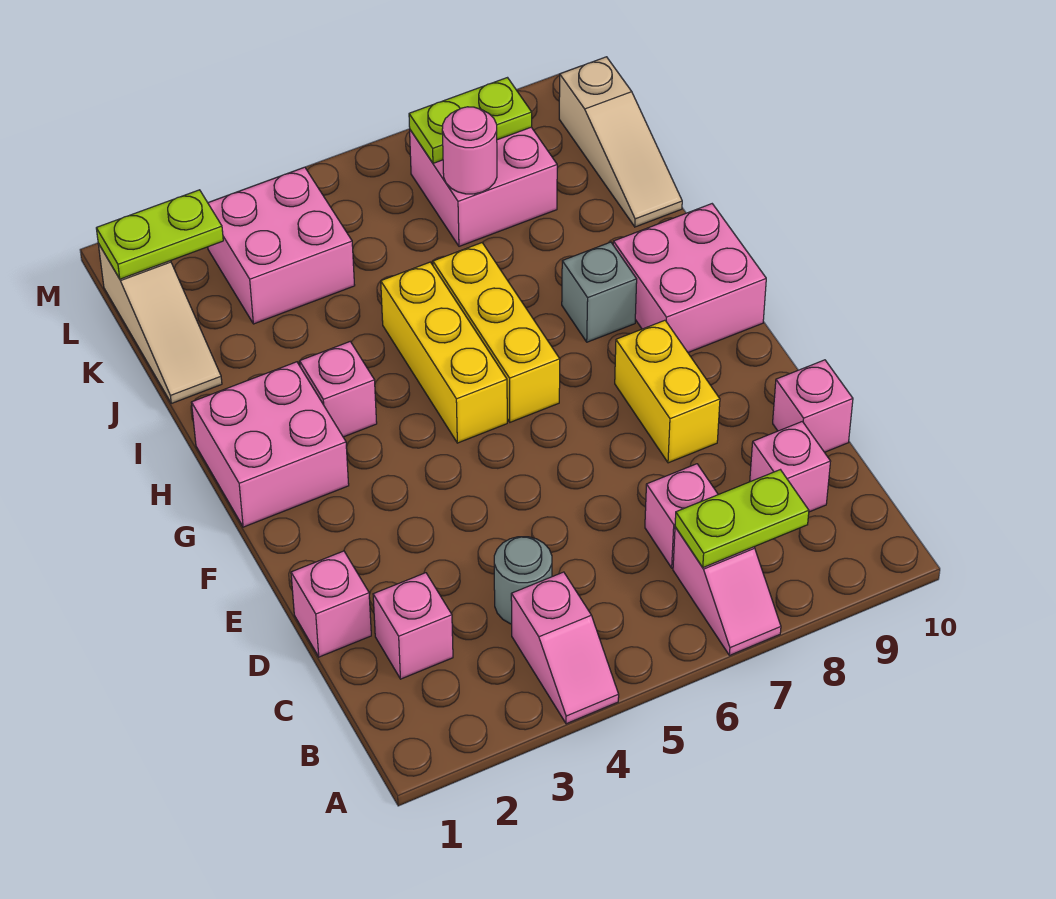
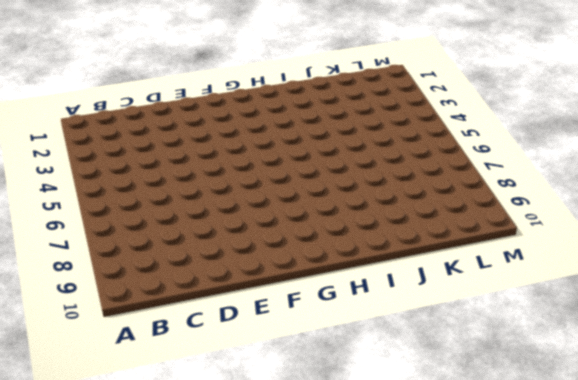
none -> pink 1x2 slope [511,572,619,724]
none -> pink 1x2 slope [673,527,781,655]
none -> pink 1x1 brick [373,573,453,679]

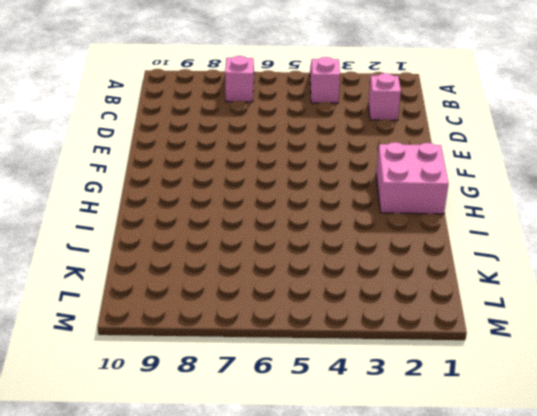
none -> grey 1x1 round brick [494,537,552,624]
none -> pink 1x1 brick [645,464,718,568]
none -> pink 1x1 brick [750,422,831,512]

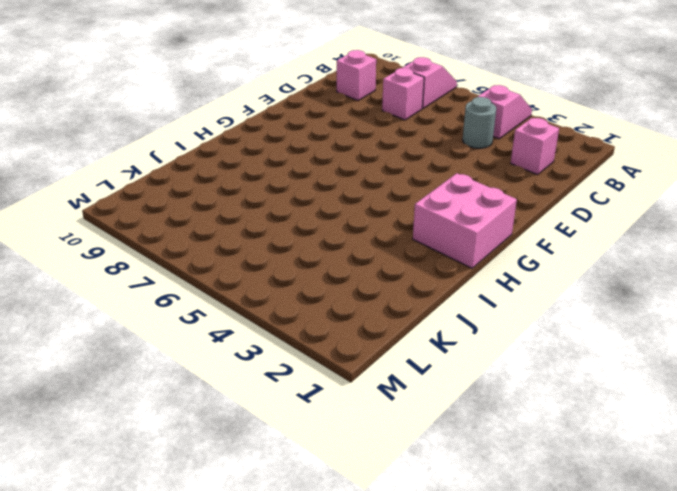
none -> pink 1x1 brick [291,551,371,657]
none -> pink 1x1 brick [773,360,853,452]
none -> yellow 1x2 brick [615,320,720,463]

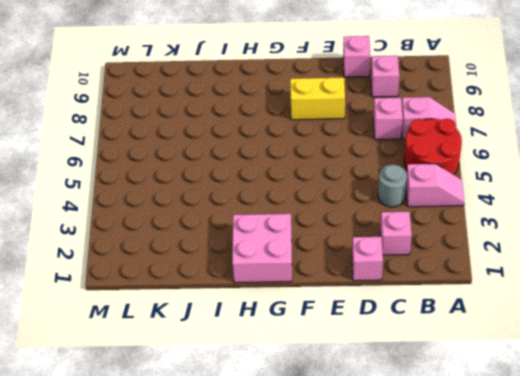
red 2x2 round brick [404,119,462,175] -> none
none -> yellow 1x3 brick [381,262,507,443]
none -> yellow 1x3 brick [433,243,560,422]
none -> pink 2x2 brick [613,204,766,353]

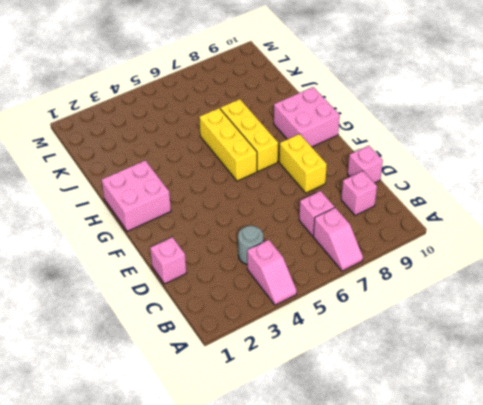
yellow 1x3 brick [220,99,278,171] -> yellow 1x3 brick moved to [381,262,507,443]
none -> pink 1x1 brick [373,573,453,679]
none -> pink 1x1 brick [300,342,377,437]
none -> grey 1x1 brick [562,242,637,342]

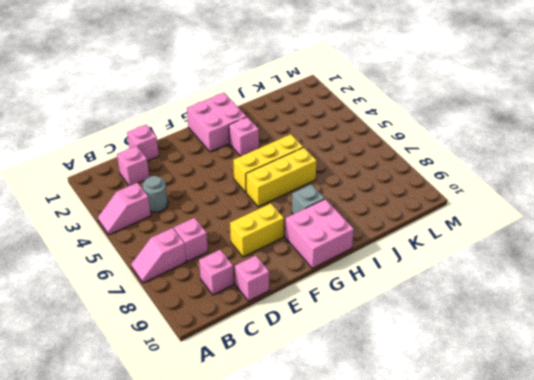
none -> tan 1x3 slope [98,244,222,403]
none -> tan 1x3 slope [559,57,682,227]
none -> pink 2x2 brick [208,167,355,324]

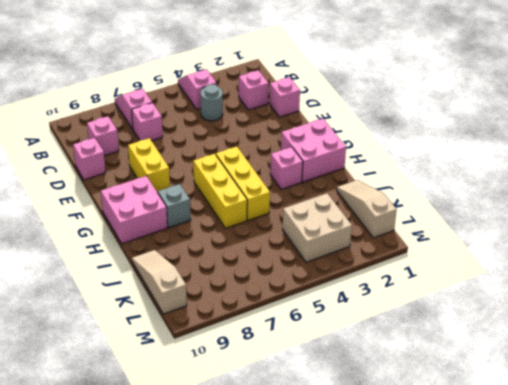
tan 2x2 brick [283,193,352,262] -> pink 2x2 brick [208,167,355,324]
none -> pink 2x2 brick [410,127,557,246]
none -> lime 1x2 plate [675,470,809,568]
none -> pink 1x1 round brick [442,107,497,194]

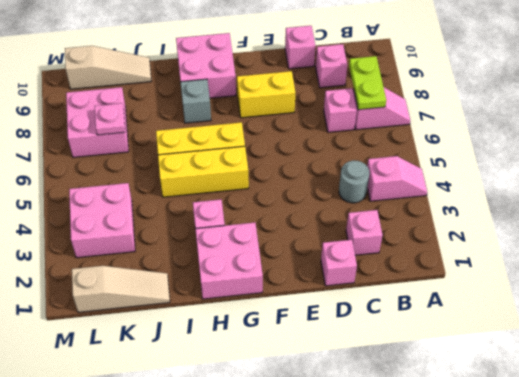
pink 1x1 plate [95,103,125,135] -> pink 1x1 round brick [442,107,497,194]
none -> lime 1x2 plate [96,190,223,279]
none -> lime 1x2 plate [409,78,532,163]

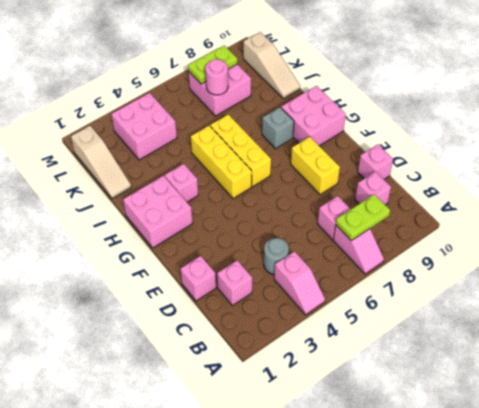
none -> lime 1x2 plate [96,190,223,279]

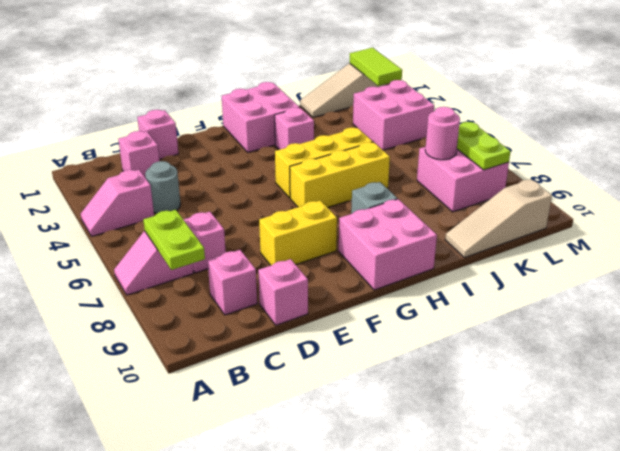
lime 1x2 tile [350,48,402,86] -> lime 1x2 plate [96,190,223,279]

